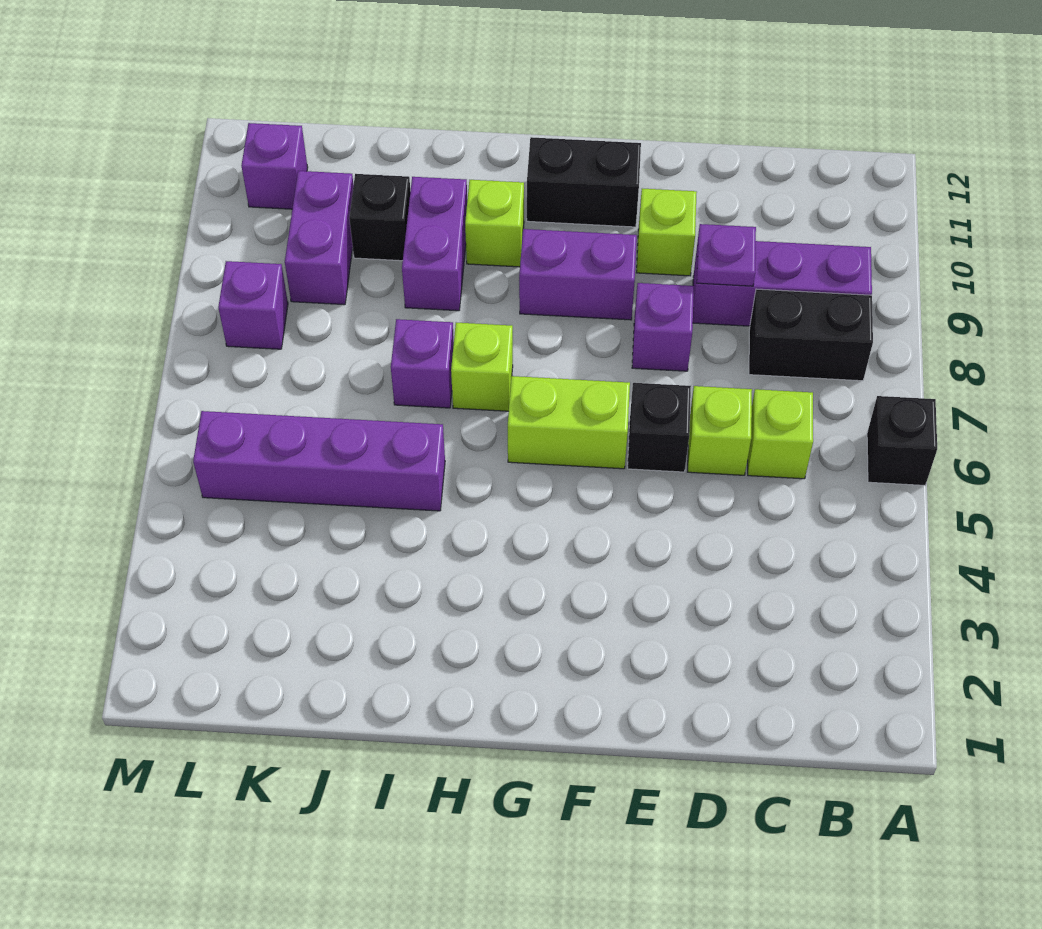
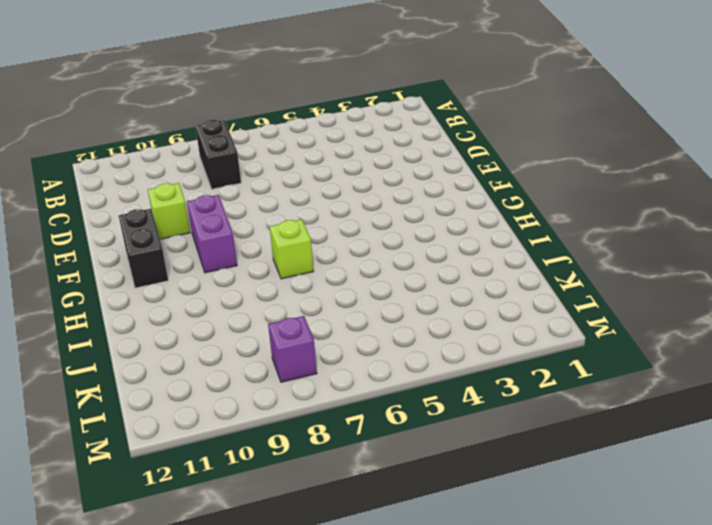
none -> black 1x1 brick [867,396,937,485]
none -> purple 1x3 brick [693,241,872,326]
none -> lime 1x1 brick [748,389,813,479]

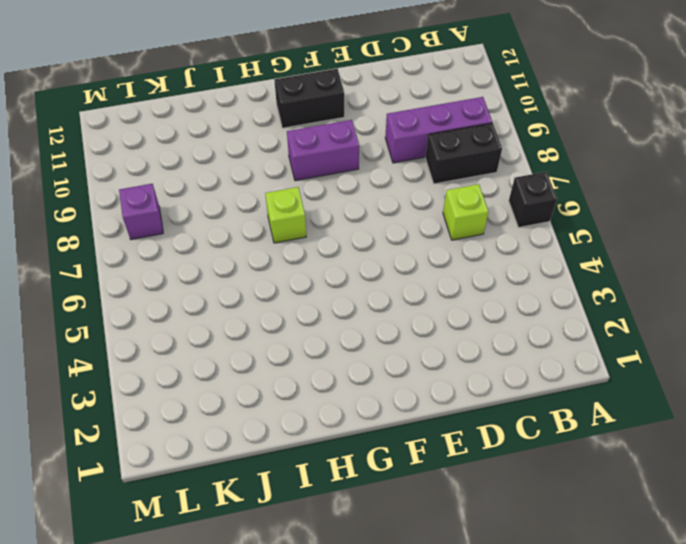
none -> lime 1x1 brick [688,386,752,475]
none -> black 1x1 brick [628,383,691,472]
none -> purple 1x1 brick [632,283,694,371]

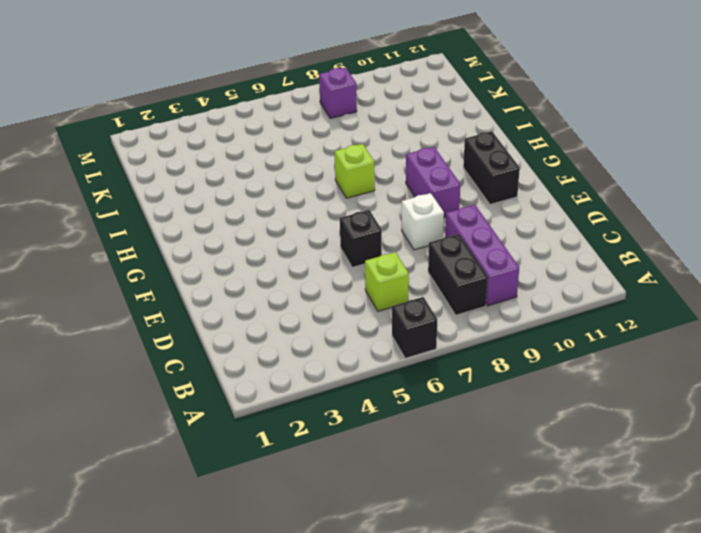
white 1x1 brick [402,193,444,250] -> purple 1x1 brick [632,283,694,371]
none -> lime 1x1 brick [688,386,752,475]
none -> lime 1x1 brick [637,189,697,276]
none -> lime 1x2 brick [508,376,630,469]

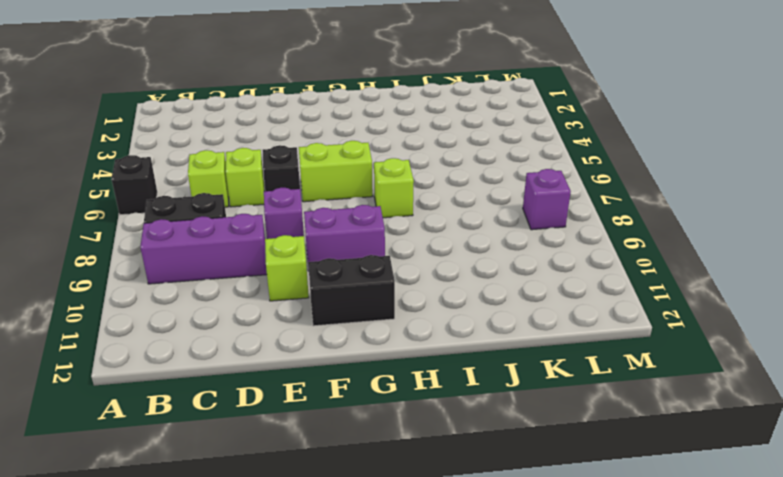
none -> lime 1x1 brick [465,180,524,267]
none -> purple 1x4 brick [193,411,445,511]
none -> purple 1x1 brick [391,319,454,408]

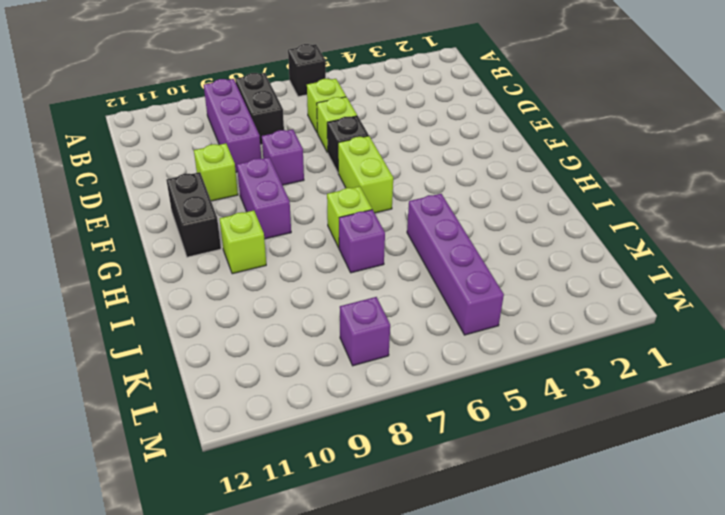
none -> purple 1x2 brick [402,177,467,311]
none -> black 1x1 brick [349,174,410,261]
none -> purple 1x2 brick [285,171,354,305]

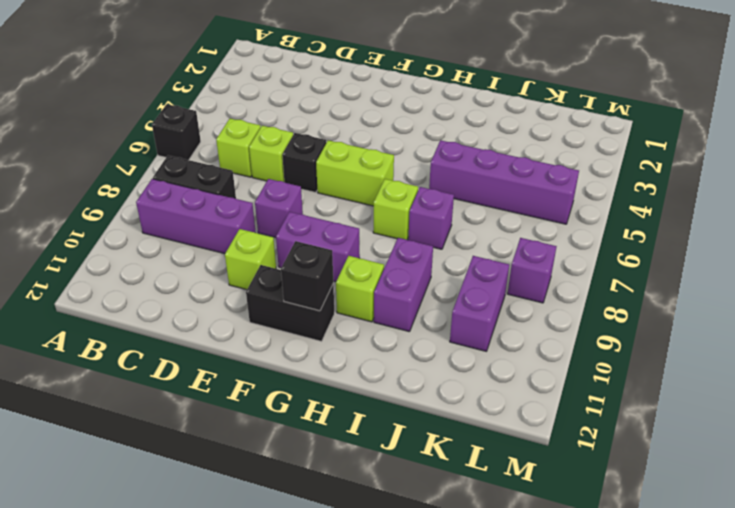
black 1x1 brick [281,241,333,311] -> black 1x1 brick moved to [349,174,410,261]
none -> purple 1x1 brick [241,123,308,209]
none -> purple 1x1 plate [697,224,756,286]

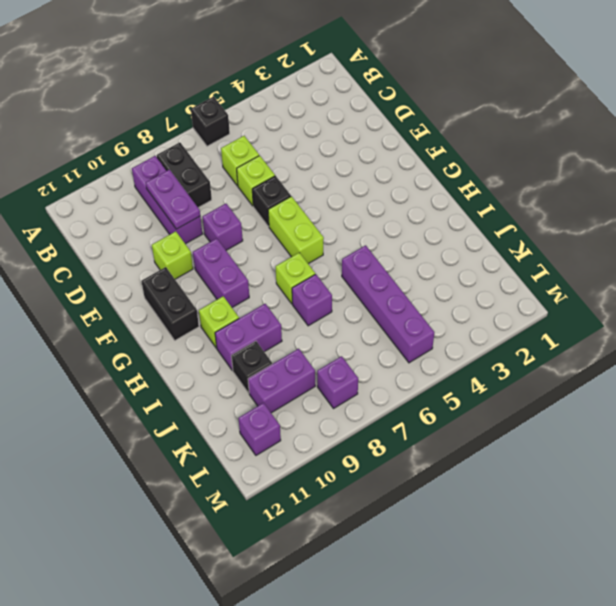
purple 1x2 plate [146,170,200,229] -> purple 1x1 plate [697,224,756,286]

